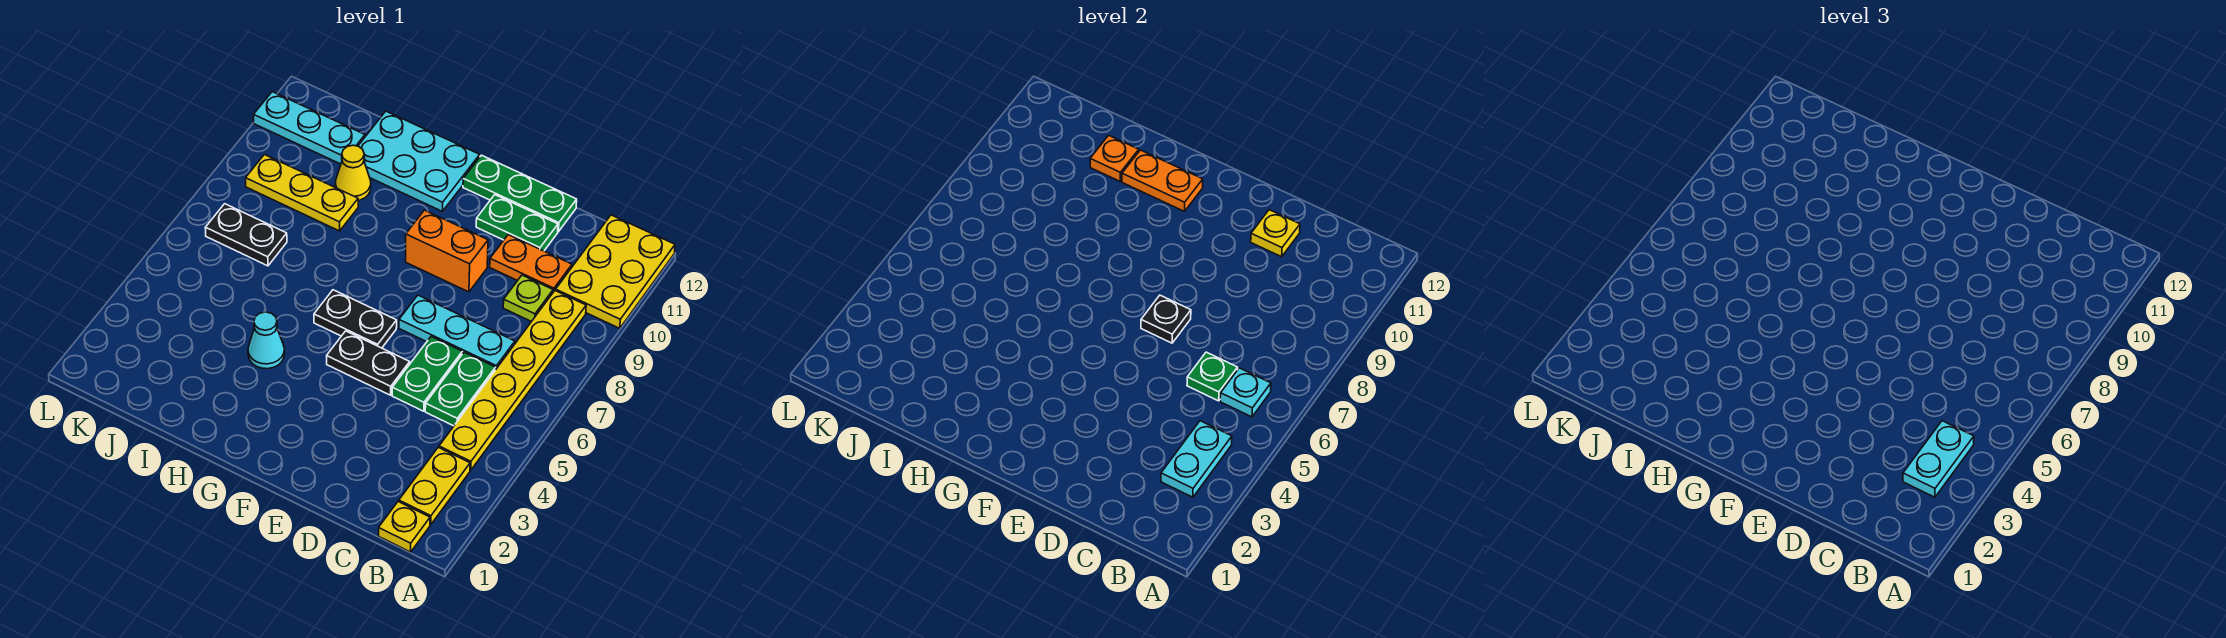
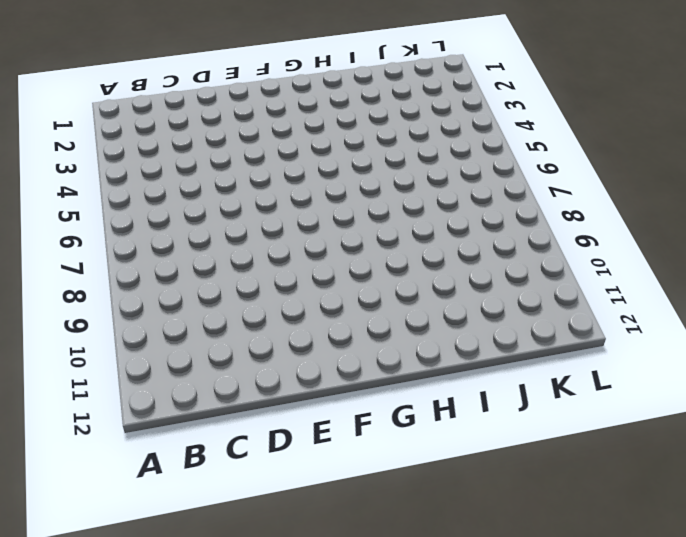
none -> yellow 2x3 plate [556,215,675,328]
none -> yellow 1x1 plate [379,502,430,552]
none -> yellow 1x2 plate [399,447,470,525]

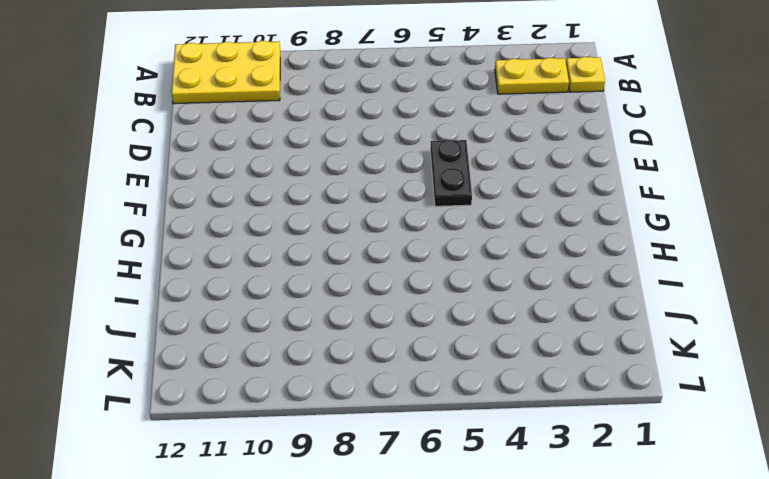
none -> yellow 1x6 plate [439,291,586,470]
none -> green 1x2 plate [425,352,496,426]
none -> cyan 1x3 plate [399,295,515,369]

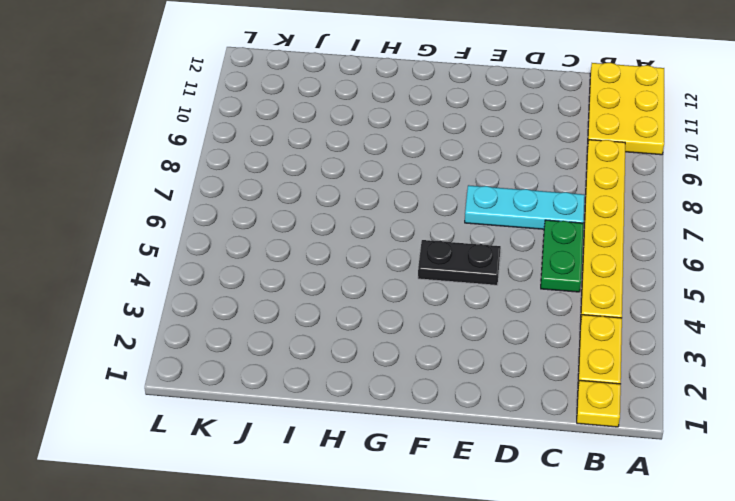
none -> lime 1x1 plate [503,275,553,322]
none -> orange 1x2 plate [490,235,572,292]
none -> green 1x2 plate [392,337,462,411]

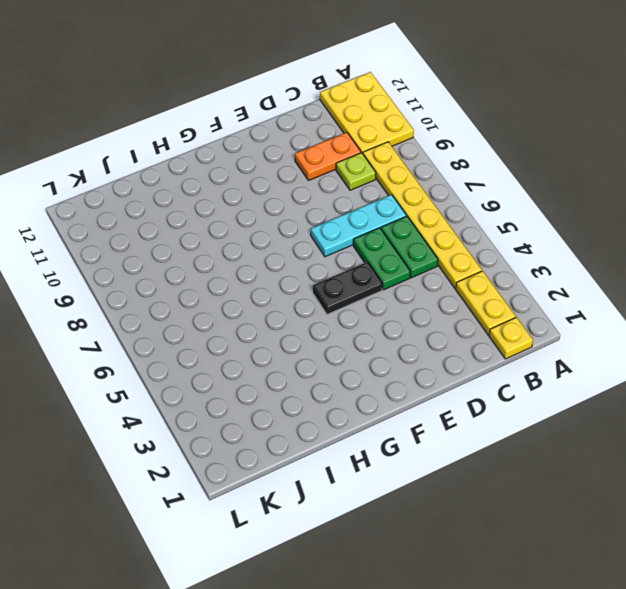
none -> green 1x2 plate [476,195,558,251]
none -> green 1x3 plate [463,155,577,232]
none -> orange 1x2 brick [406,210,488,292]

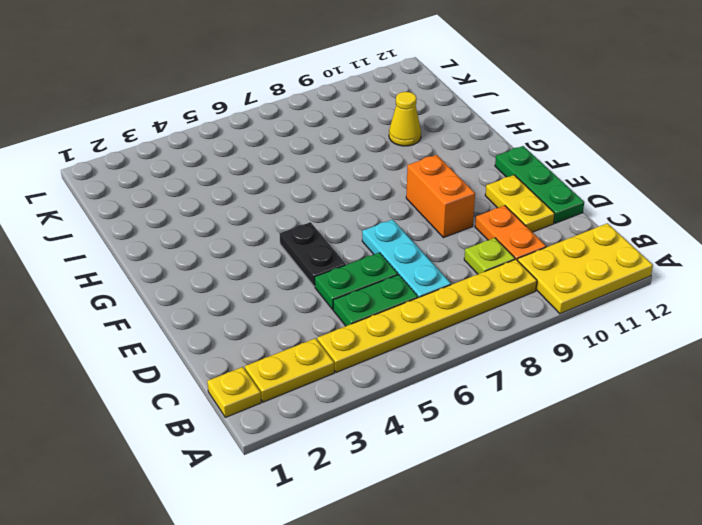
yellow 1x2 plate [485,175,555,232] -> green 1x2 plate [476,195,558,251]
none -> black 1x2 plate [314,290,397,348]
none -> cyan 2x3 plate [358,111,480,211]
none -> cyan 1x1 cone [248,312,285,369]

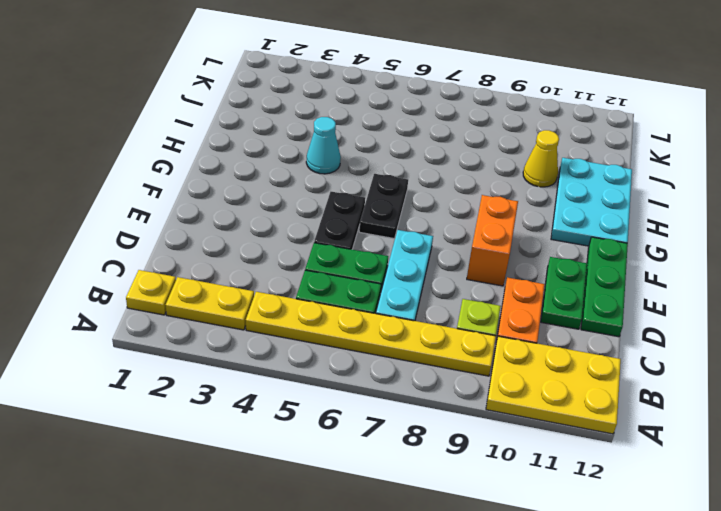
none -> yellow 1x3 plate [246,155,358,231]
none -> black 1x2 plate [205,204,287,266]
none -> cyan 1x3 plate [254,92,365,164]

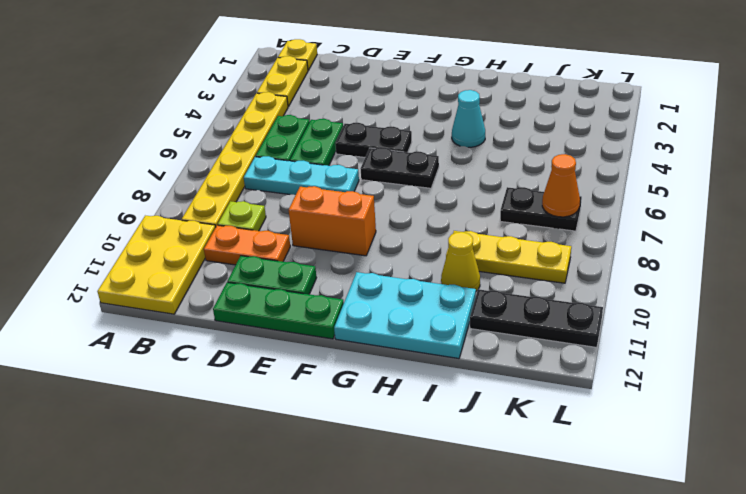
black 1x3 plate [470,289,603,348] -> cyan 1x3 plate [254,92,365,164]
orange 1x1 cone [542,154,580,217] -> none
none -> cyan 1x2 plate [1161,421,1232,497]
none -> cyan 1x1 plate [1220,368,1271,417]
none -> green 1x1 plate [1187,352,1238,401]

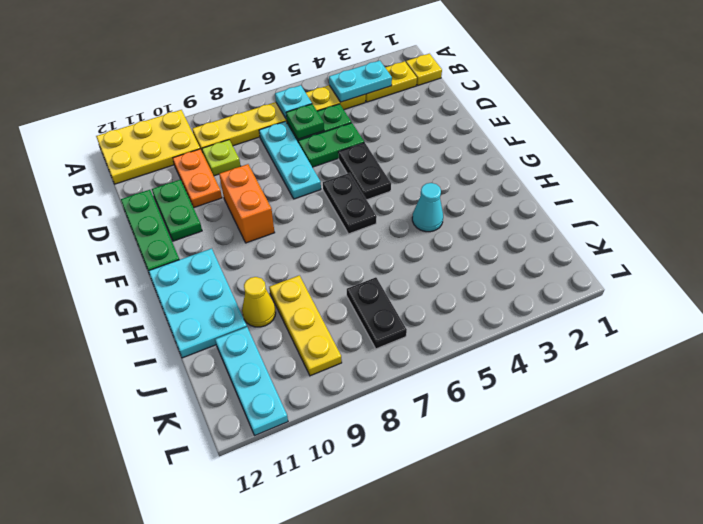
none -> yellow 1x1 plate [1251,210,1300,257]
none -> black 1x1 plate [1141,295,1191,343]
none -> orange 1x2 plate [1122,150,1203,211]

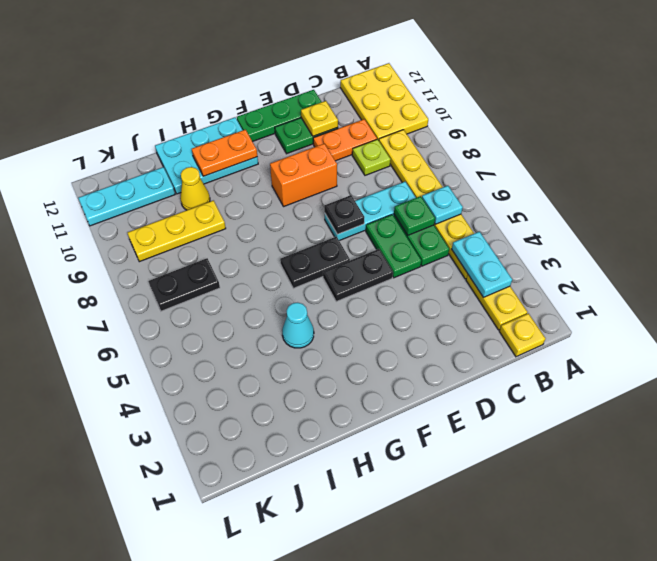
none -> orange 1x1 plate [1090,135,1139,181]
none -> cyan 1x2 plate [1903,421,1974,497]

